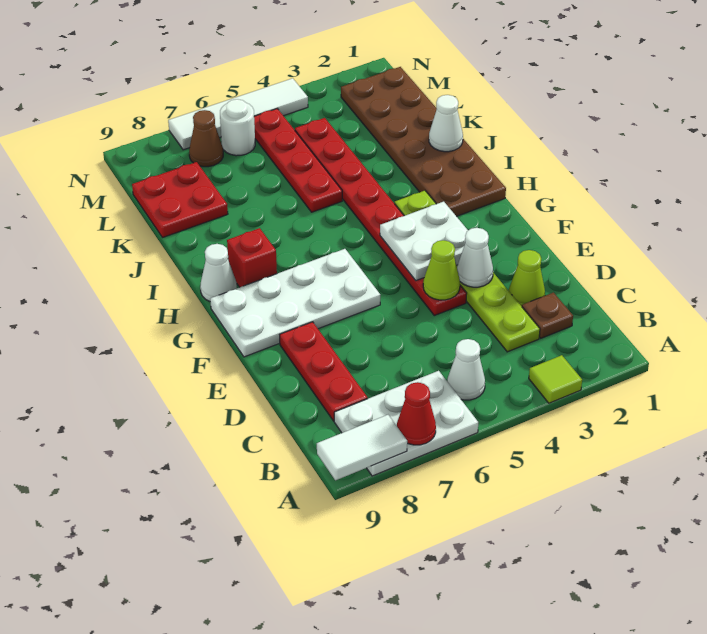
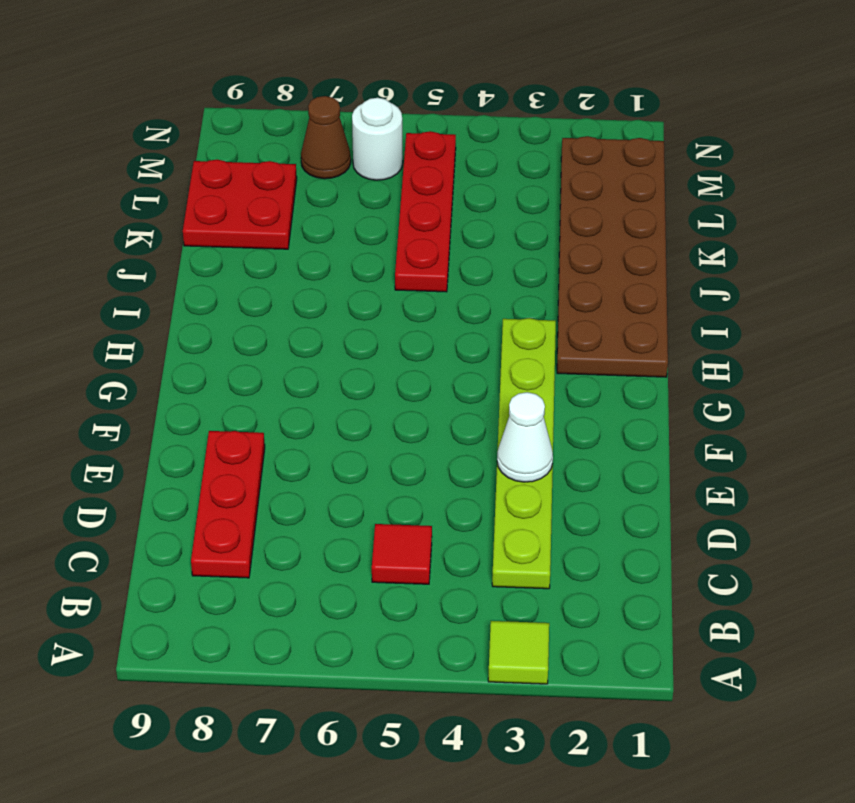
red 1x1 tile [372,524,432,584] -> none
none -> white 2x3 plate [334,371,478,476]
none -> white 1x1 cone [447,339,485,400]
none -> brown 1x1 plate [522,293,573,338]

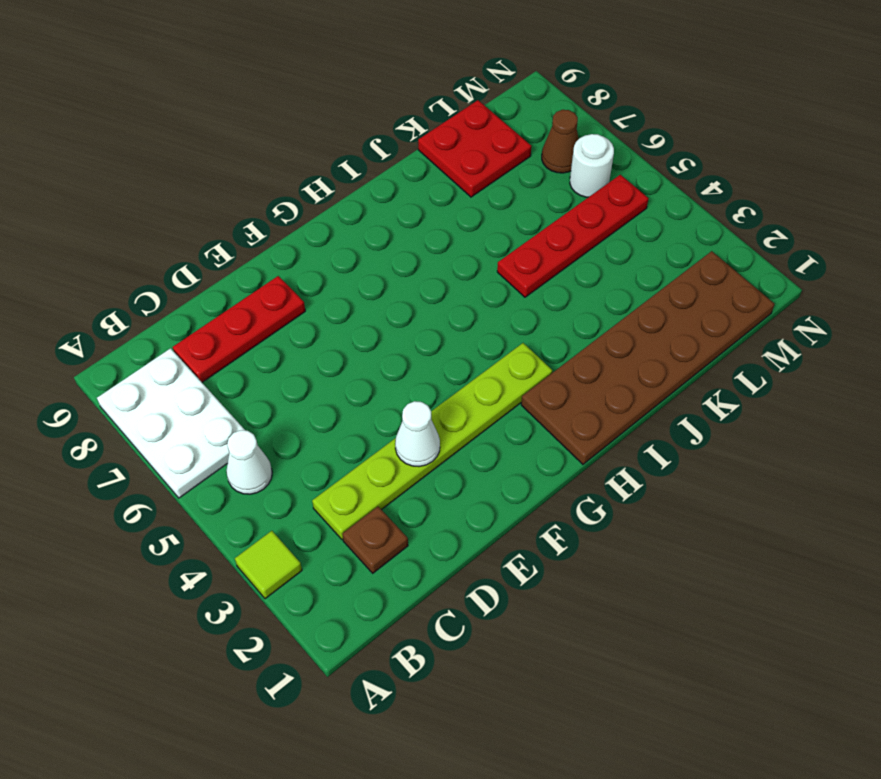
none -> lime 1x1 cone [509,250,545,306]
none -> red 1x8 plate [295,118,467,315]
none -> white 2x4 plate [210,249,380,357]

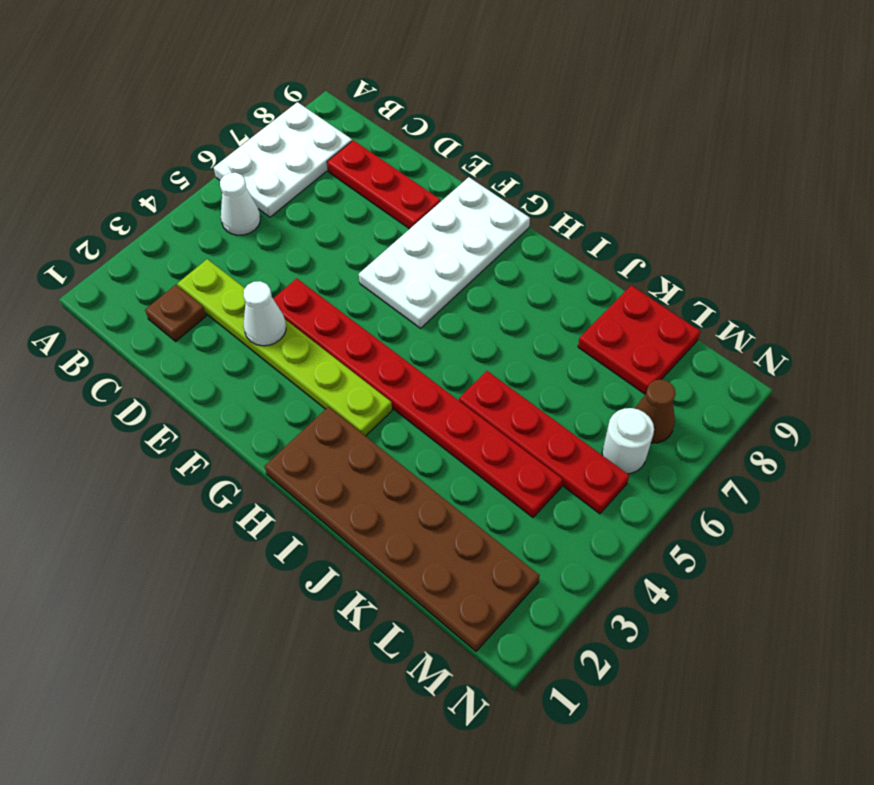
none -> lime 1x1 tile [529,355,582,403]
none -> lime 1x1 cone [509,250,545,306]
none -> red 1x1 brick [227,228,277,287]

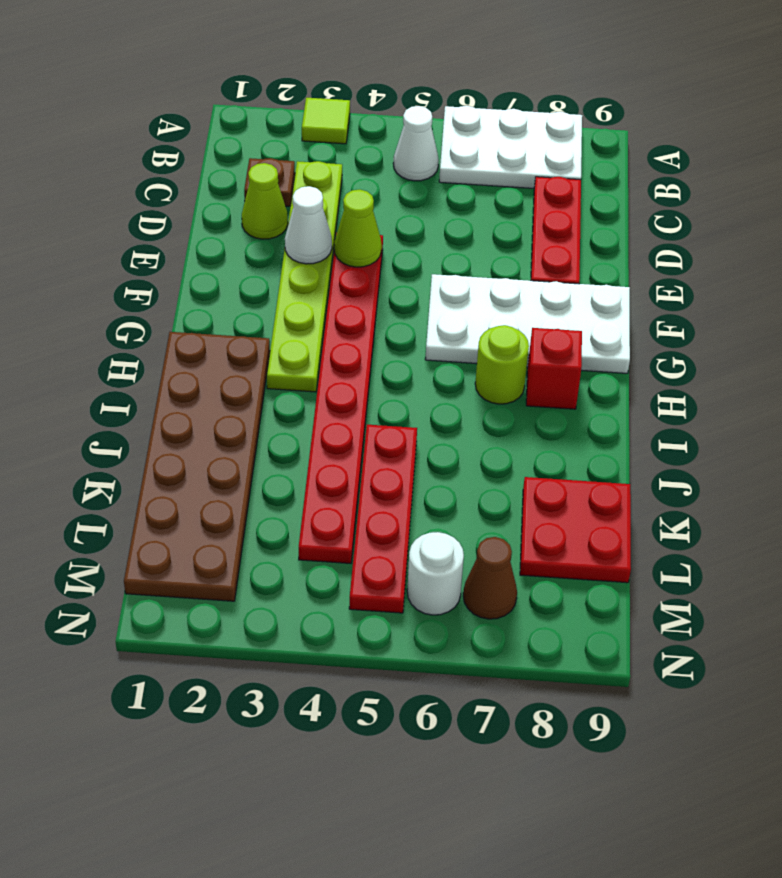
lime 1x1 round brick [475,325,529,404] -> none
none -> white 1x1 cone [200,244,237,301]
none -> white 1x4 tile [168,78,308,150]
none -> red 1x1 cone [397,382,436,445]

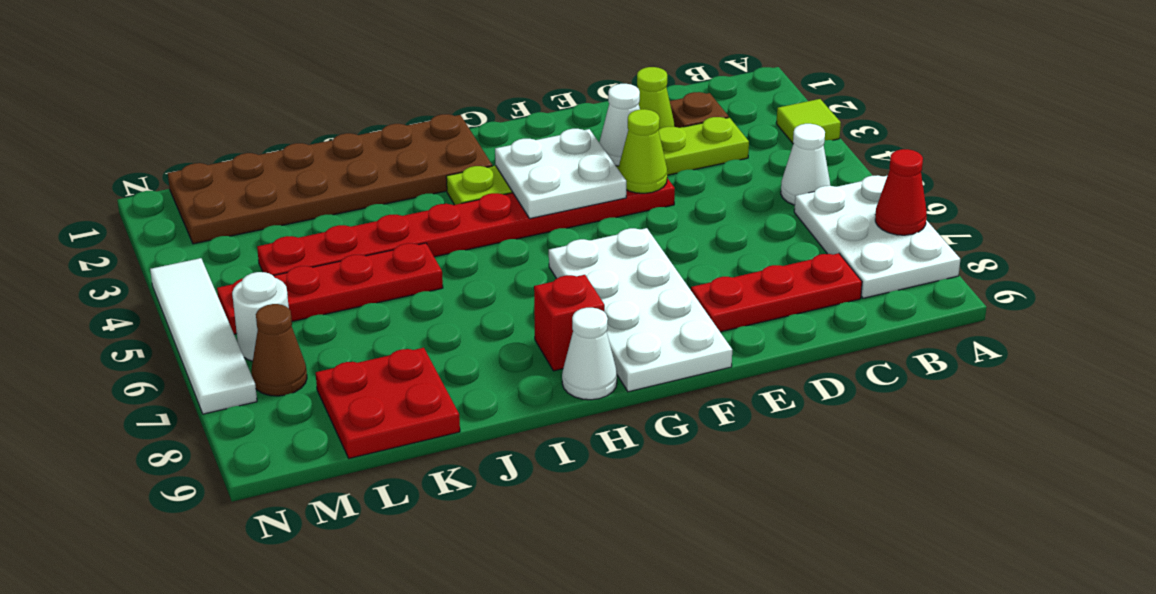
none -> white 1x2 tile [317,415,407,480]
none -> white 1x1 cone [429,95,463,152]

